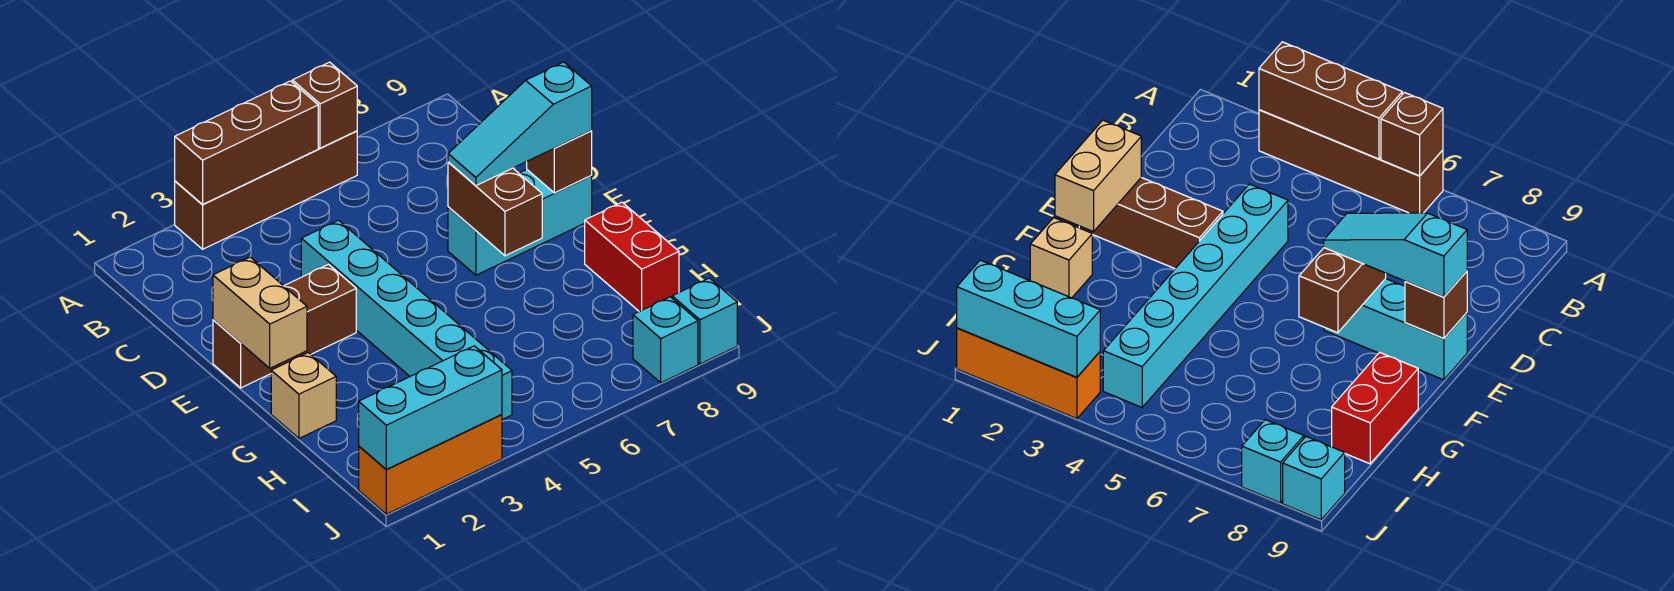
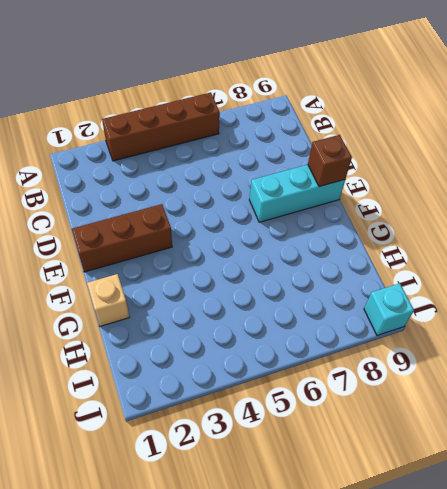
none -> cyan 1x6 brick [301,220,512,420]
none -> red 1x2 brick [585,202,679,312]
none -> orange 1x3 brick [359,415,502,514]

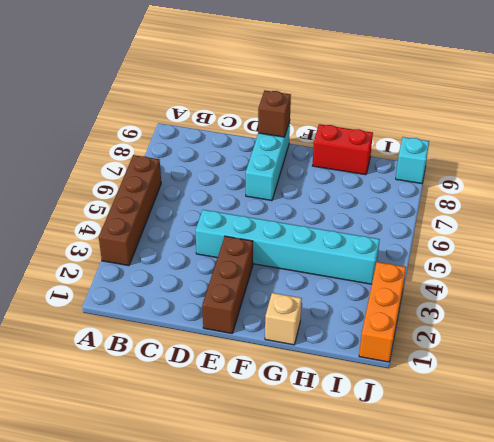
none -> cyan 1x1 brick [633,297,698,383]
none -> brown 1x3 brick [175,81,318,205]
none -> brown 1x1 brick [292,62,357,148]

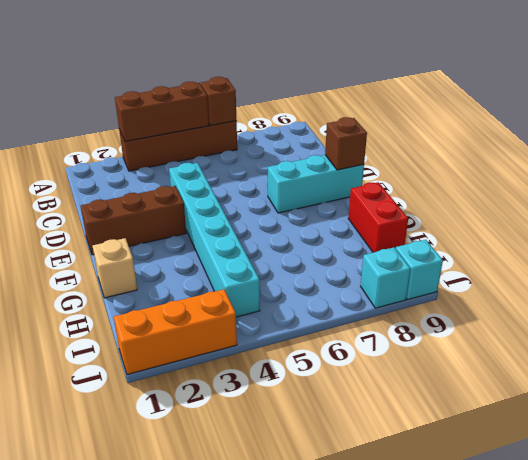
none -> tan 1x2 brick [213,257,307,368]
none -> brown 1x2 brick [448,162,542,256]
none -> cyan 1x3 brick [359,346,502,469]

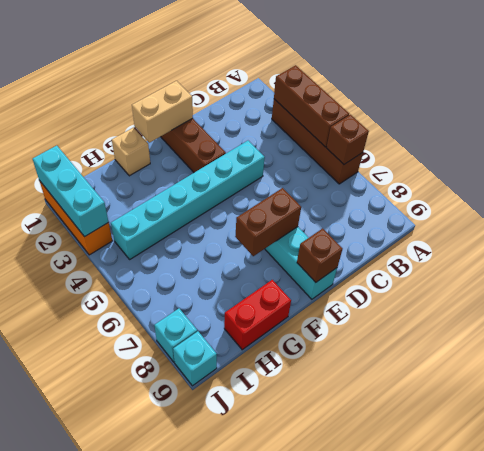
none -> cyan 1x3 slope [448,62,592,186]

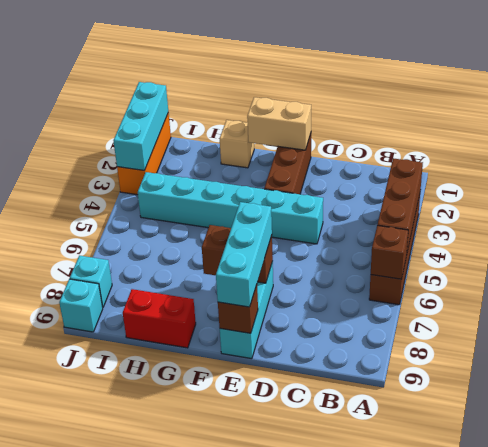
cyan 1x3 brick [216,202,272,307] -> cyan 1x3 slope [448,62,592,186]

